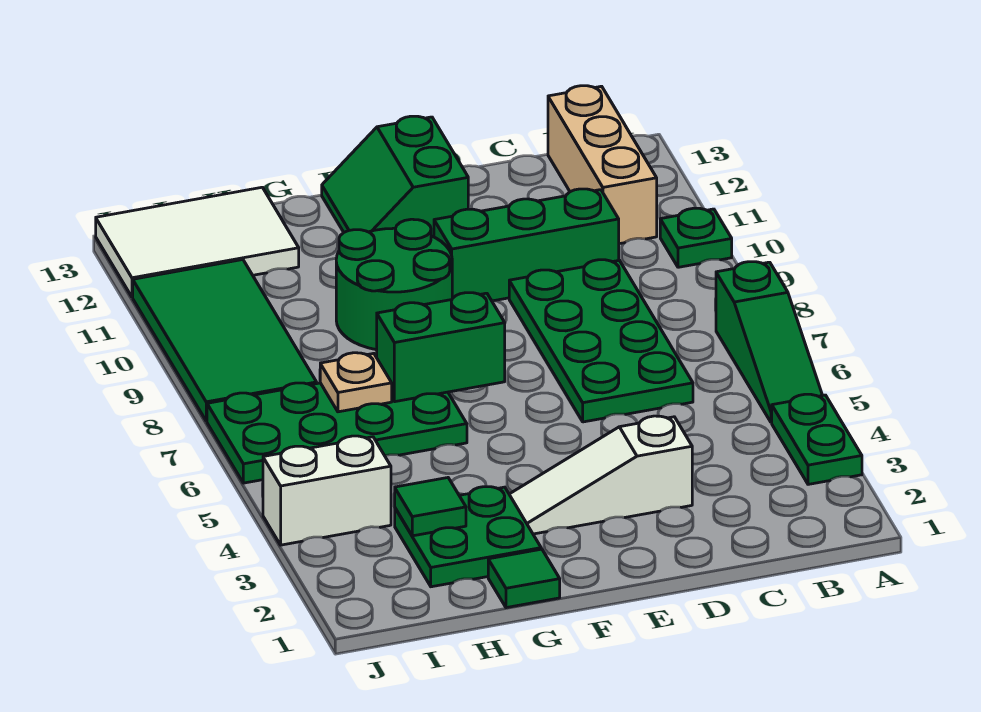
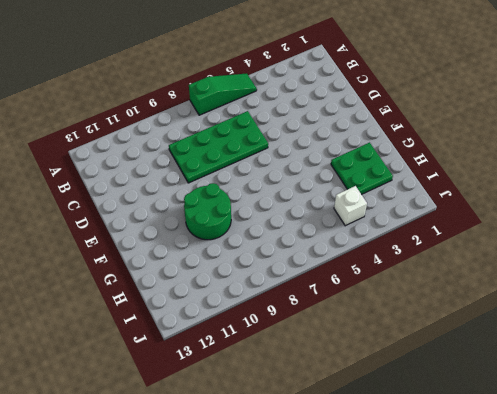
white 1x1 brick [334,186,367,226] -> white 1x2 brick [263,436,391,545]
none -> green 1x2 plate [772,394,862,484]
none -> green 1x1 plate [660,208,732,267]
none -> tan 1x3 brick [548,86,657,244]

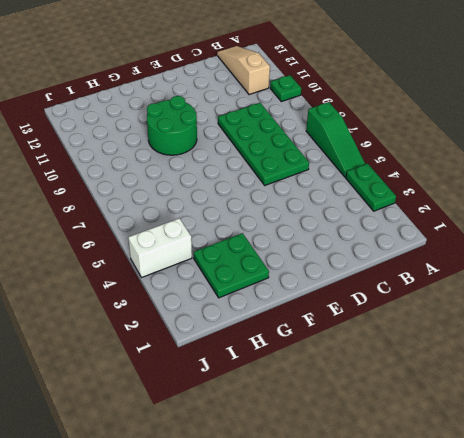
tan 1x3 slope [217,46,270,95] -> tan 1x3 brick [548,86,657,244]
none -> green 1x3 brick [434,189,619,301]
none -> white 1x3 slope [509,416,692,534]
none -> green 2x2 slope [322,116,468,237]

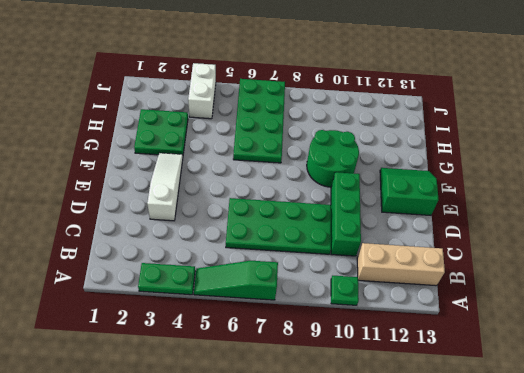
none -> green 1x1 tile [488,549,560,608]
none -> white 2x3 tile [96,187,299,297]
none -> green 2x4 tile [133,260,317,421]

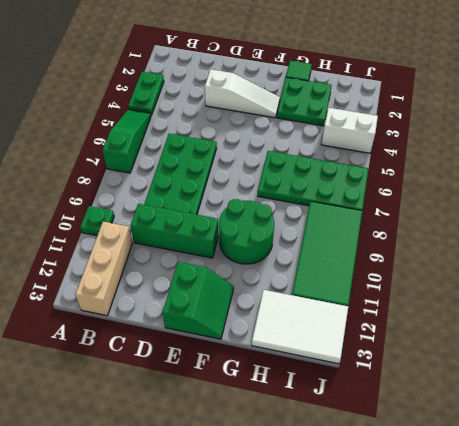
none -> green 1x2 brick [377,293,505,402]
none -> green 1x1 tile [395,478,466,536]
none -> tan 1x1 plate [320,353,392,412]

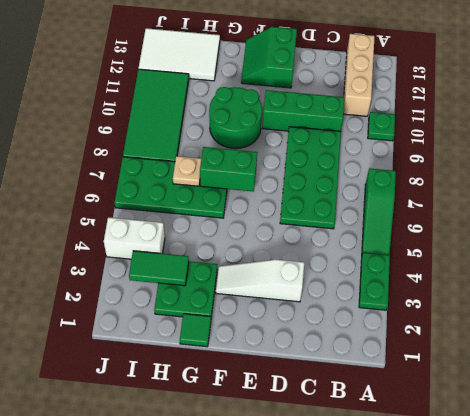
green 1x2 tile [129,251,189,286] -> green 1x1 tile [395,478,466,536]

